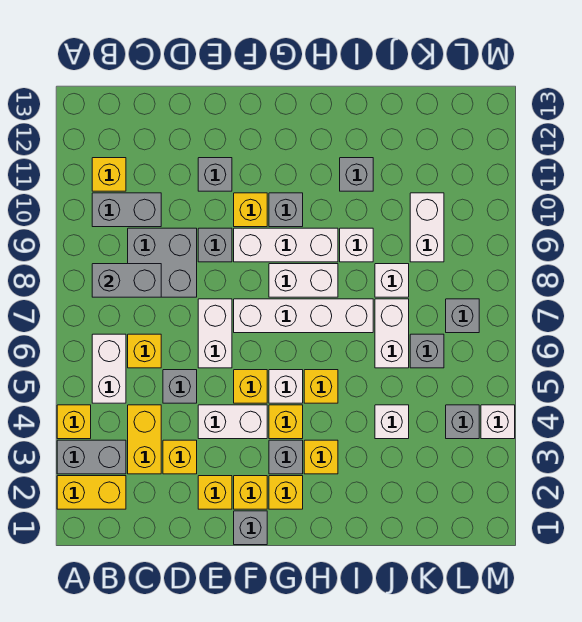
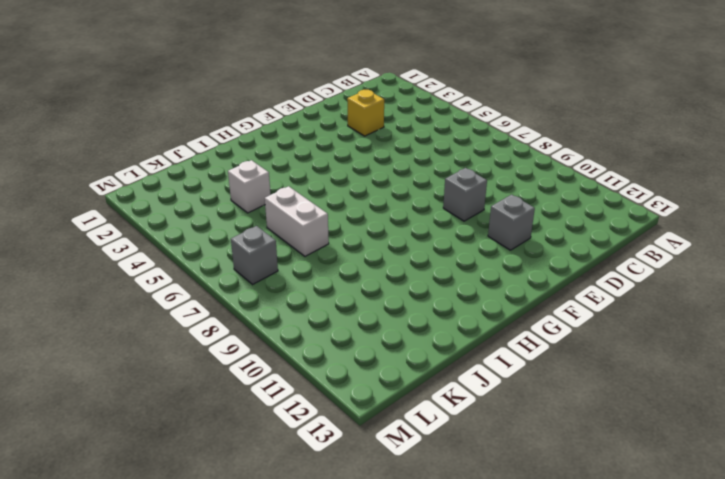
none -> yellow 1x2 brick [57,476,126,509]
none -> grey 1x2 brick [57,440,126,474]
none -> yellow 1x1 brick [57,405,91,439]
none -> white 1x2 brick [92,334,126,403]

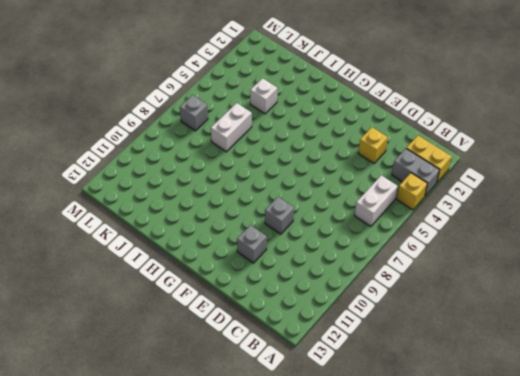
none -> grey 1x2 brick [92,193,161,227]
none -> yellow 1x1 brick [92,158,126,191]
none -> yellow 1x2 brick [128,405,161,474]
none -> yellow 1x1 brick [128,334,161,368]

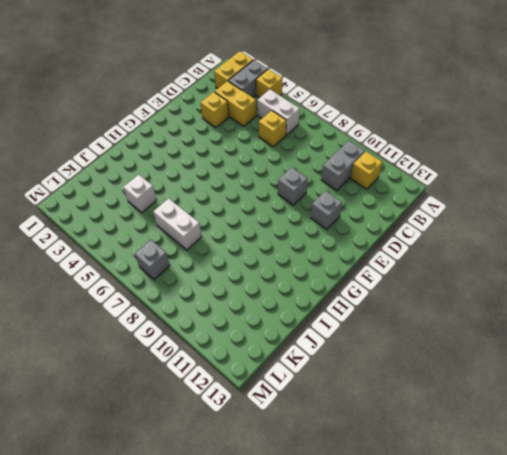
none -> grey 2x2 brick [128,228,197,297]
none -> grey 1x1 brick [163,370,197,403]
none -> yellow 1x1 brick [198,476,232,509]
none -> white 1x2 brick [198,405,267,439]

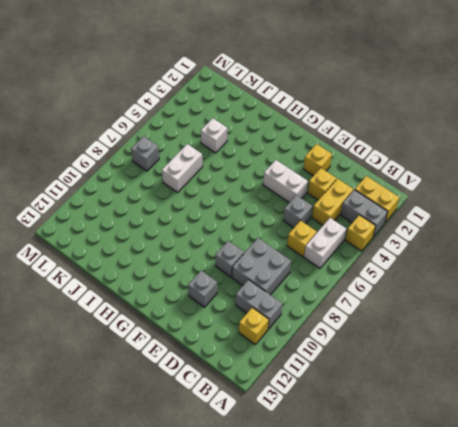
none -> white 1x2 brick [198,299,232,368]
none -> grey 1x1 brick [234,511,267,545]
none -> yellow 1x1 brick [234,476,267,509]
none -> yellow 1x1 brick [234,370,267,403]

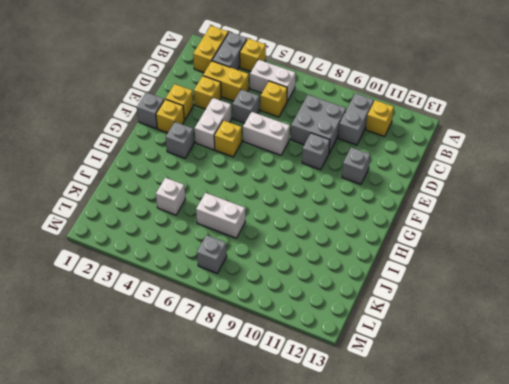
none -> white 1x4 brick [234,299,373,333]
none -> white 1x3 brick [234,228,338,262]
none -> yellow 1x1 brick [234,193,267,227]
none -> yellow 1x1 brick [269,476,303,509]

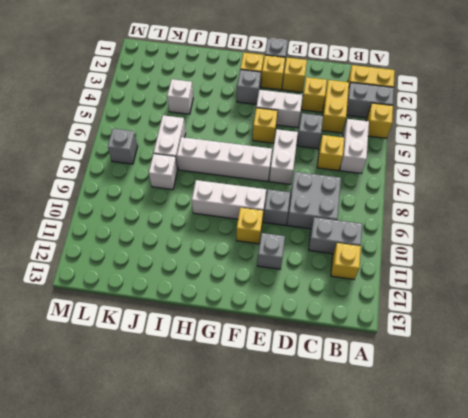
none -> yellow 1x1 brick [269,405,303,439]
none -> white 1x1 brick [269,370,303,403]
none -> white 1x2 brick [269,264,338,297]
none -> grey 1x1 brick [269,193,303,227]

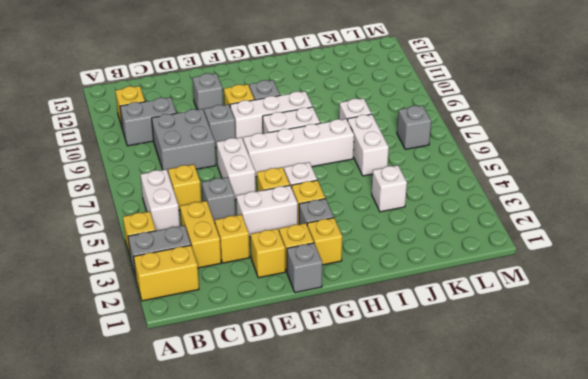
none -> yellow 1x1 brick [304,440,338,474]
none -> yellow 1x1 brick [304,370,338,403]
none -> white 1x1 brick [340,228,373,262]
none -> grey 1x1 brick [340,158,373,191]

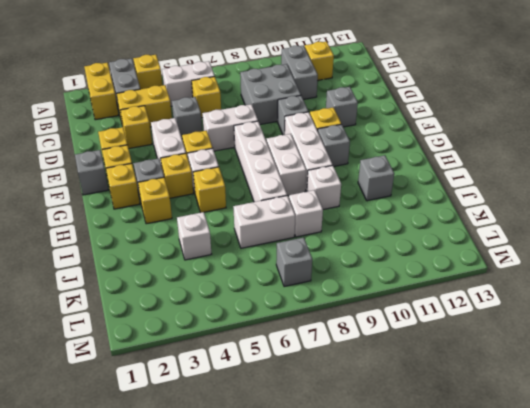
none -> grey 1x1 brick [410,334,444,368]
none -> white 1x2 brick [410,193,444,262]
none -> grey 1x1 brick [446,405,479,439]
none -> white 1x1 brick [481,405,515,439]

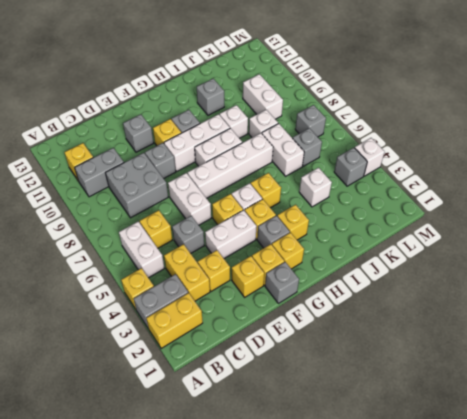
none -> grey 1x2 brick [92,264,161,297]

